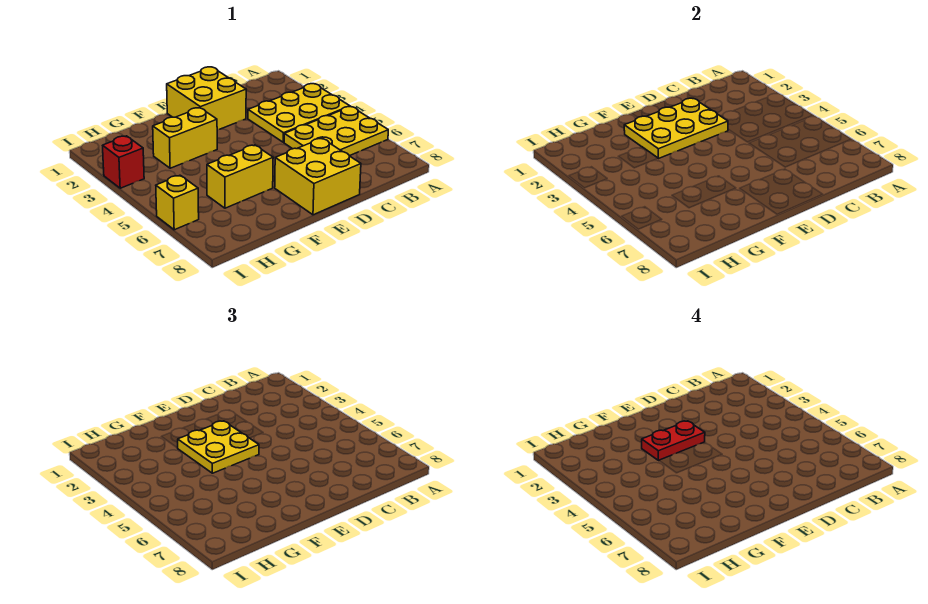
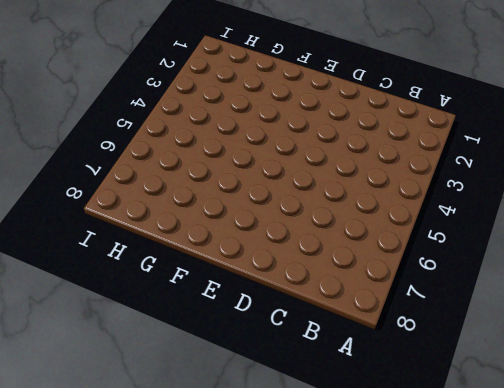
none -> yellow 2x3 plate [248,84,350,142]
none -> yellow 2x3 plate [284,107,388,156]

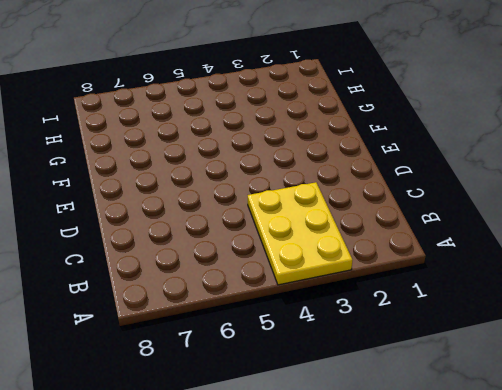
none -> yellow 2x3 plate [284,107,388,156]
none -> yellow 2x2 brick [167,67,246,130]

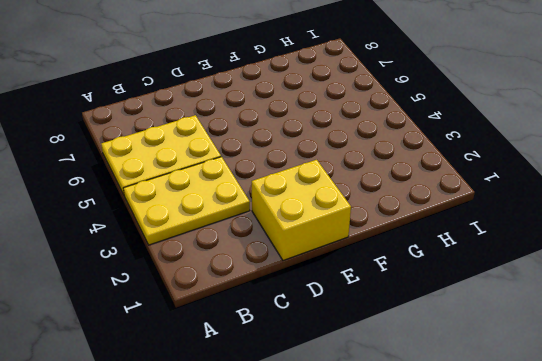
none -> yellow 2x2 brick [275,139,361,215]
none -> yellow 1x2 brick [153,108,217,168]

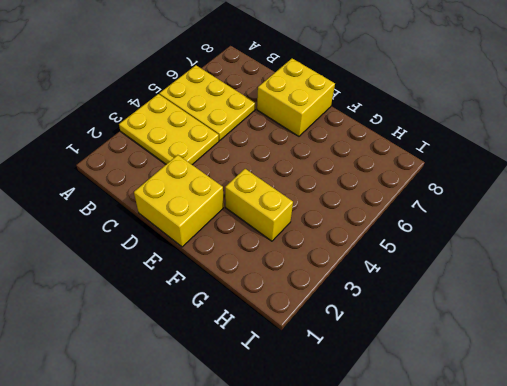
none -> yellow 1x2 brick [207,145,273,208]
none -> red 1x1 brick [103,136,144,188]

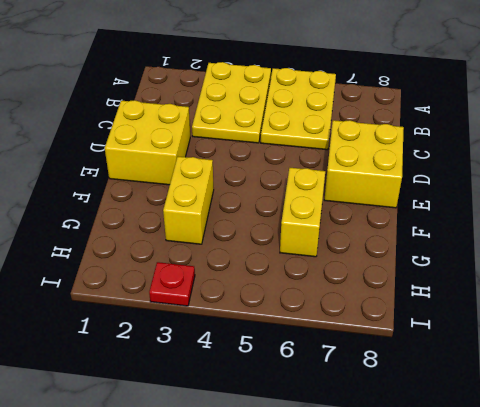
red 1x1 plate [149,262,195,306] -> red 1x1 brick [103,136,144,188]
none -> yellow 1x1 brick [156,175,199,230]
none -> yellow 2x3 plate [624,98,728,159]

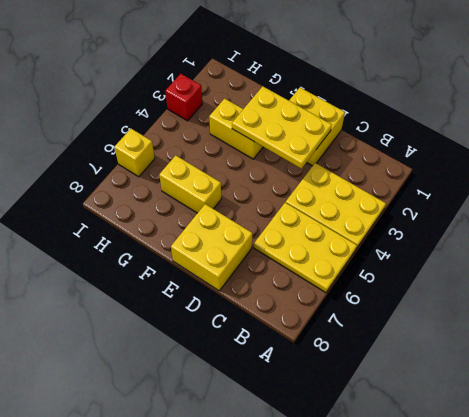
none -> yellow 2x2 plate [178,421,259,473]
none -> red 1x2 plate [642,421,705,460]

